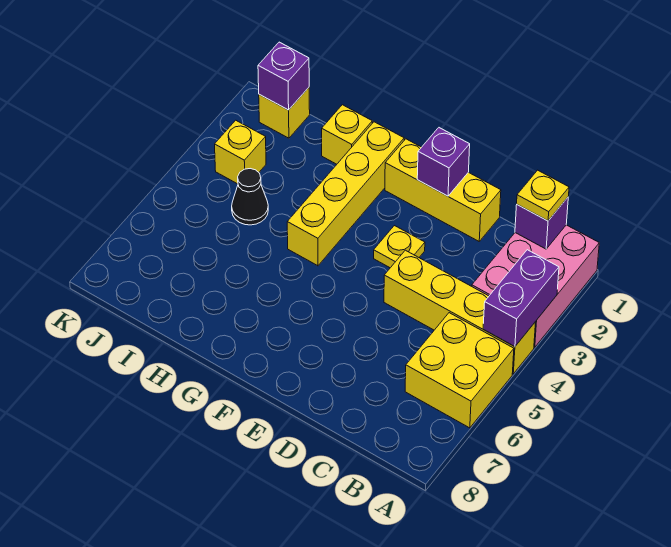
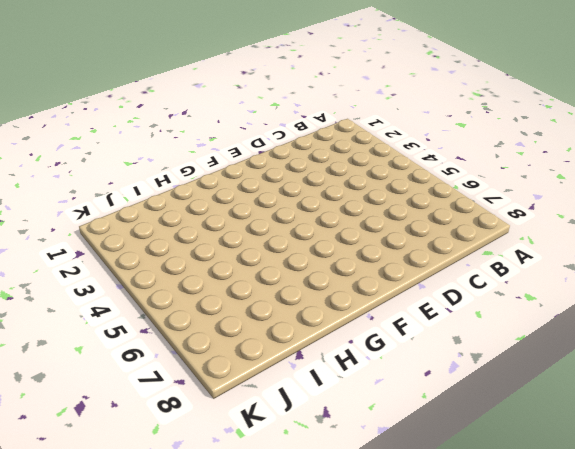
none -> pink 2x3 brick [472,225,599,347]
none -> yellow 1x4 brick [384,250,536,374]
none -> yellow 2x2 brick [405,313,514,428]

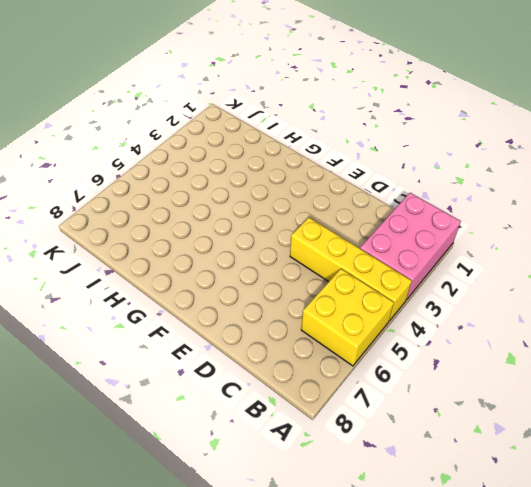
none -> yellow 1x3 brick [385,139,501,241]
none -> yellow 1x1 plate [374,226,425,268]
none -> yellow 1x4 brick [287,122,404,266]

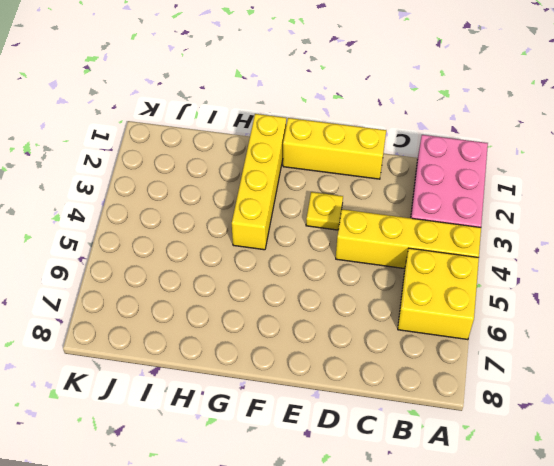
none -> yellow 1x1 brick [322,105,372,164]
none -> black 1x1 cone [232,169,268,225]
none -> yellow 1x1 brick [259,88,310,138]

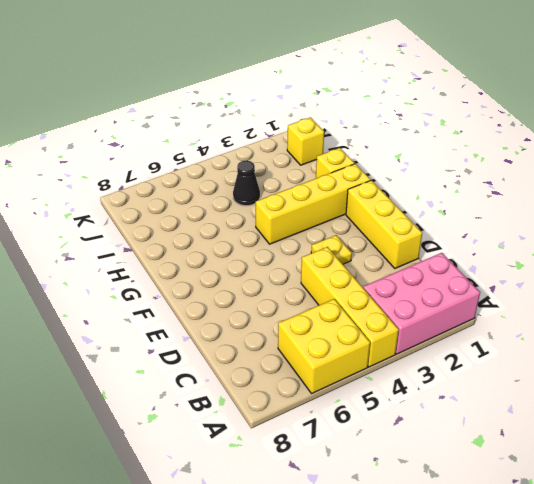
none -> yellow 1x1 brick [215,120,266,184]
none -> purple 1x2 brick [483,250,559,347]
none -> purple 1x1 brick [515,198,568,249]

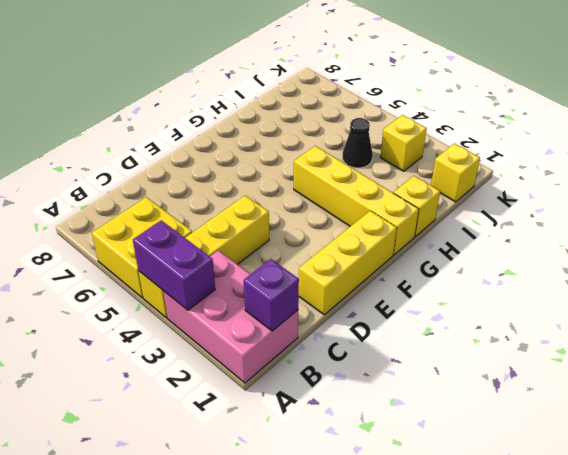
none -> yellow 1x1 plate [374,226,425,268]
none -> purple 1x1 brick [417,128,470,196]
none -> purple 1x1 brick [258,42,309,110]

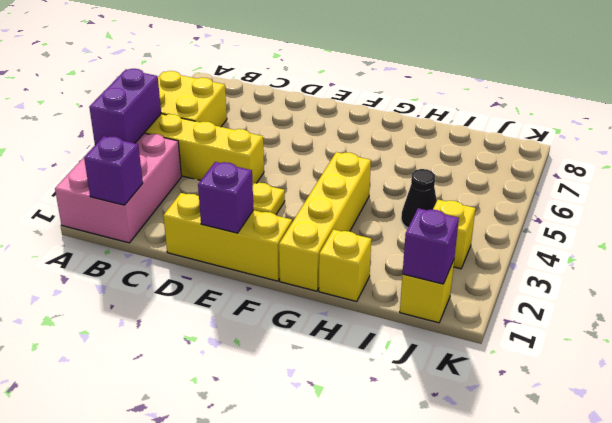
none -> yellow 1x1 plate [517,170,569,221]

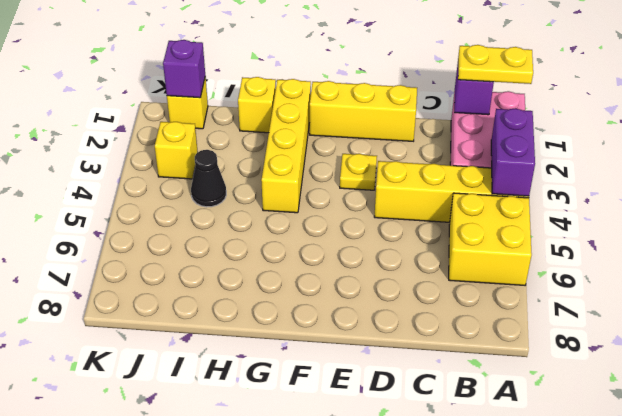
yellow 1x2 plate [458,45,533,84] -> yellow 1x1 plate [517,170,569,221]
none -> purple 1x1 brick [417,128,470,196]

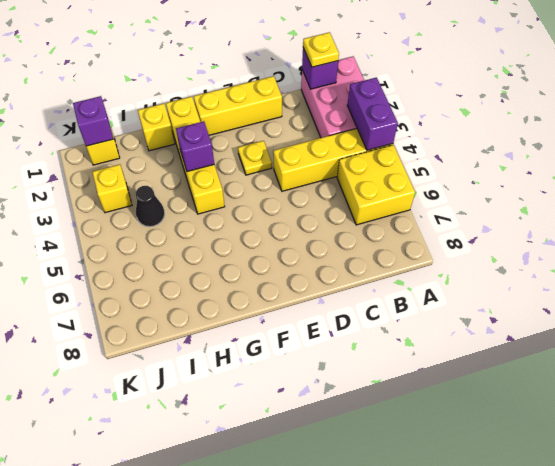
purple 1x1 brick [176,121,214,171] -> purple 1x1 brick moved to [417,128,470,196]

